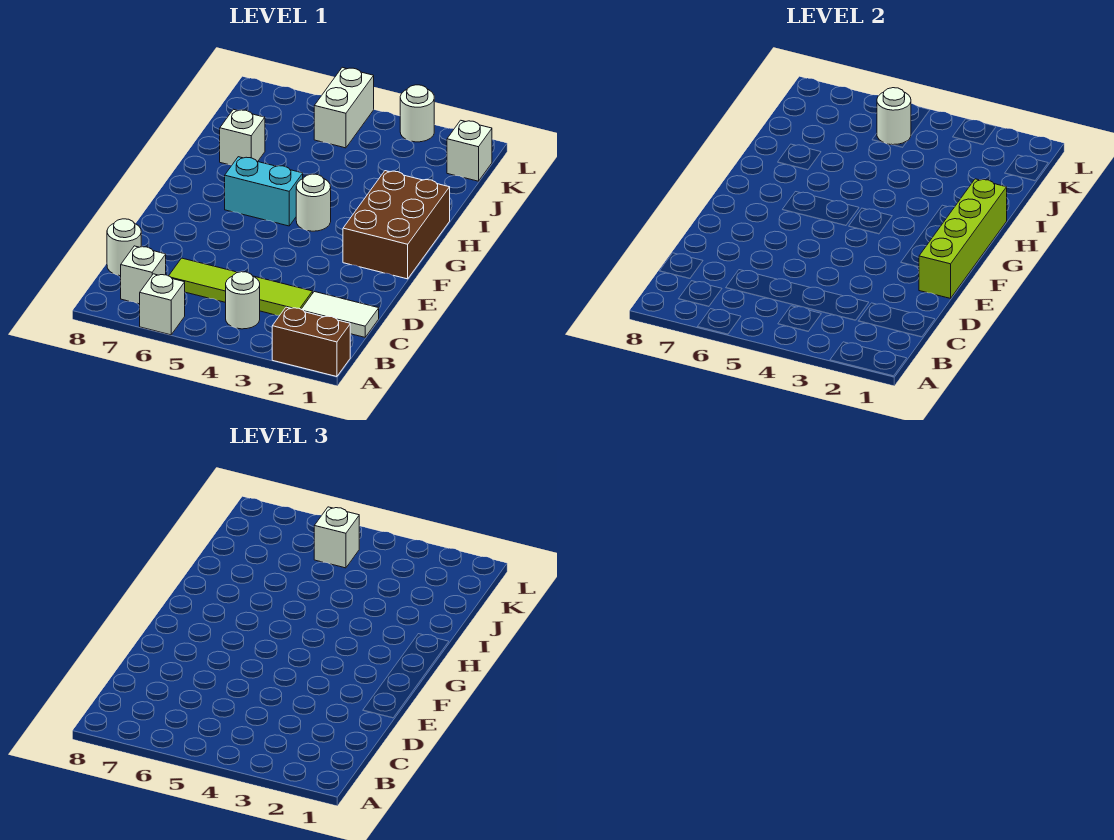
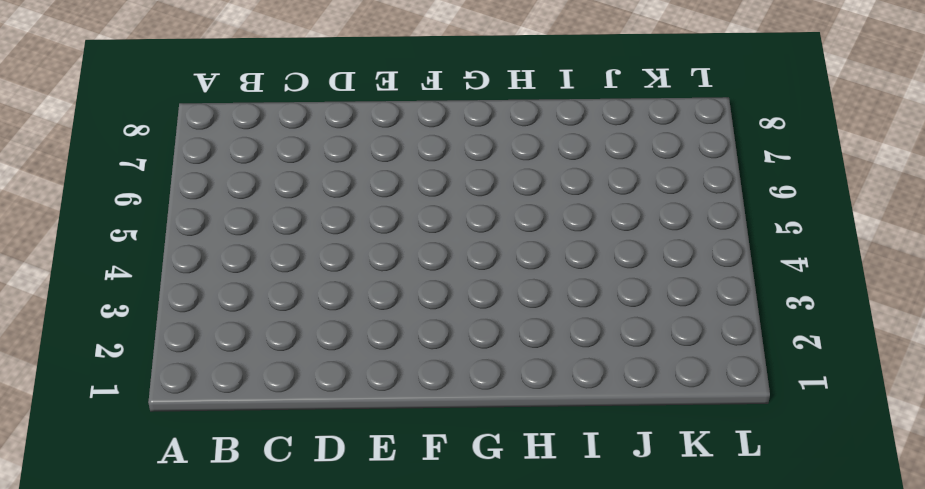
none -> brown 1x2 brick [272,307,350,377]
none -> white 1x1 brick [140,274,185,335]
none -> white 1x1 round brick [226,272,260,329]

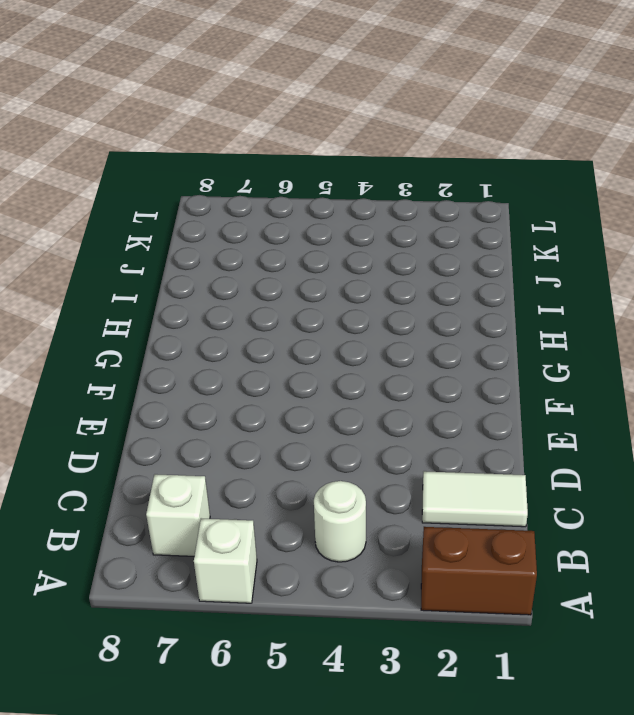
none -> lime 1x4 tile [169,258,313,315]
none -> white 1x1 round brick [107,219,141,276]
none -> brown 2x3 brick [343,171,450,279]

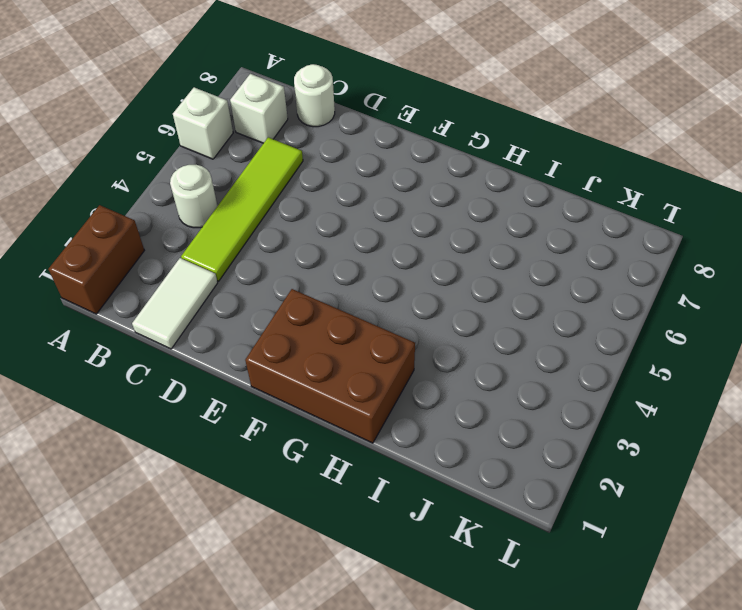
none -> white 1x1 round brick [296,174,331,231]
none -> cyan 1x2 brick [225,157,303,226]
none -> white 1x1 brick [220,109,265,165]

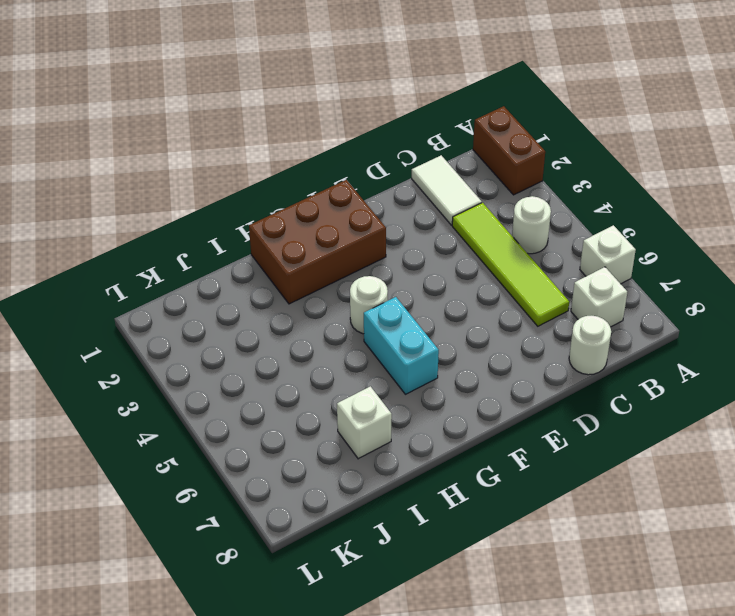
none -> white 1x1 brick [447,120,492,181]
none -> white 1x2 brick [314,67,374,148]
none -> white 1x1 round brick [400,85,434,142]

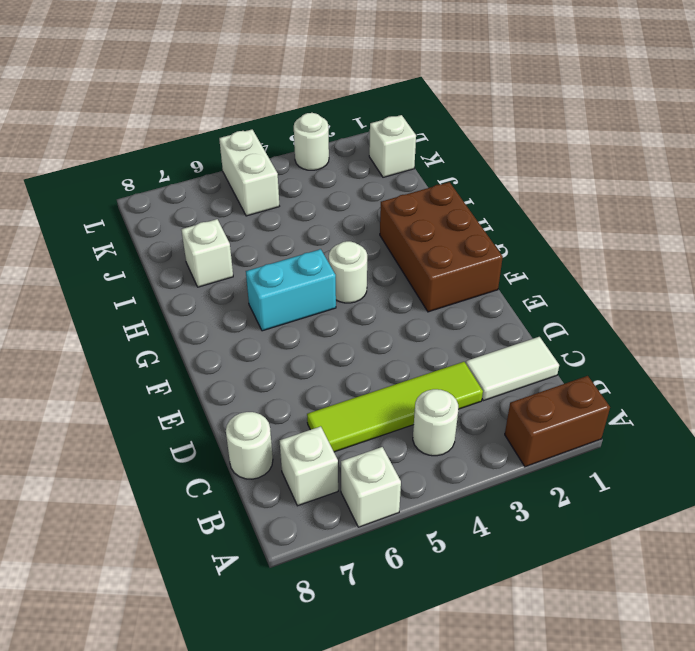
none -> lime 1x4 brick [919,179,1007,298]
none -> white 1x1 round brick [877,88,911,145]
none -> white 1x1 brick [314,507,359,568]

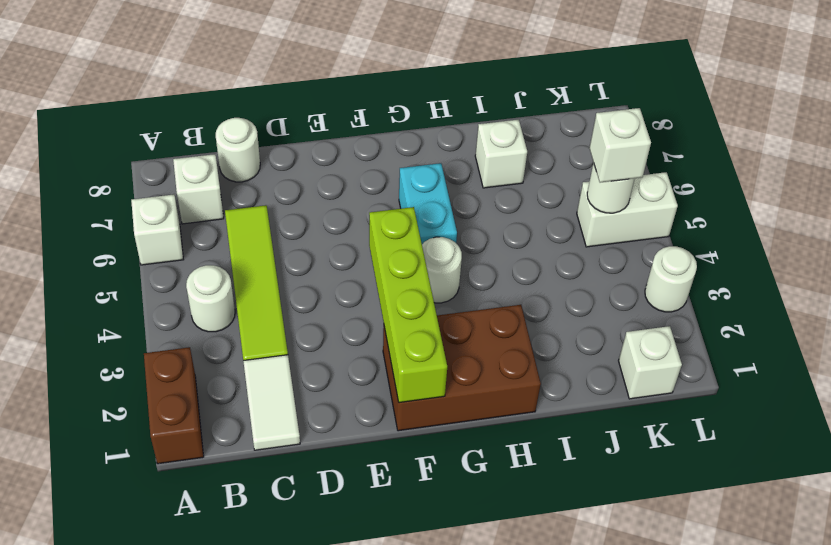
lime 1x4 brick [369,207,447,403] -> lime 1x4 brick turned to [919,179,1007,298]

